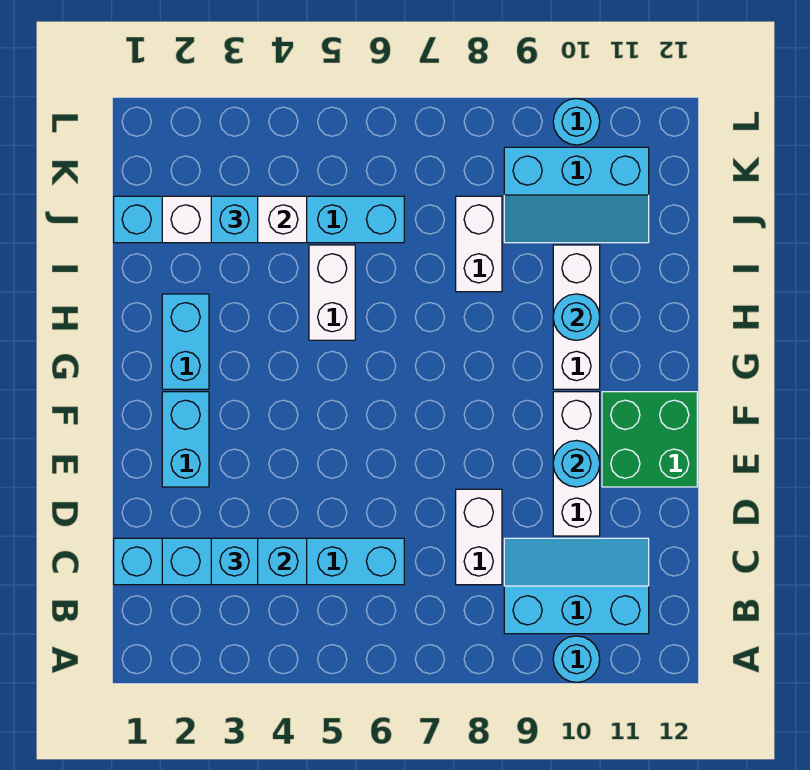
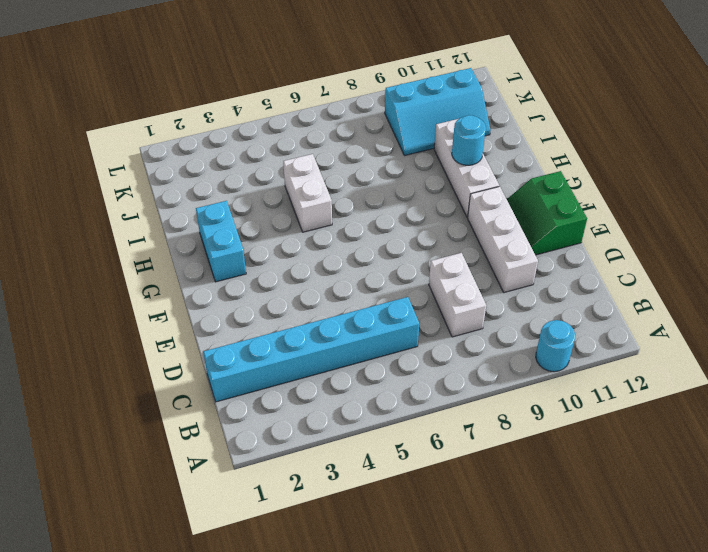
green 2x2 slope [507,171,587,255] -> green 2x2 brick [602,392,697,487]
none -> cyan 2x3 slope [504,538,649,634]
none -> cyan 1x2 brick [162,392,209,487]
none -> white 1x2 brick [456,196,502,292]

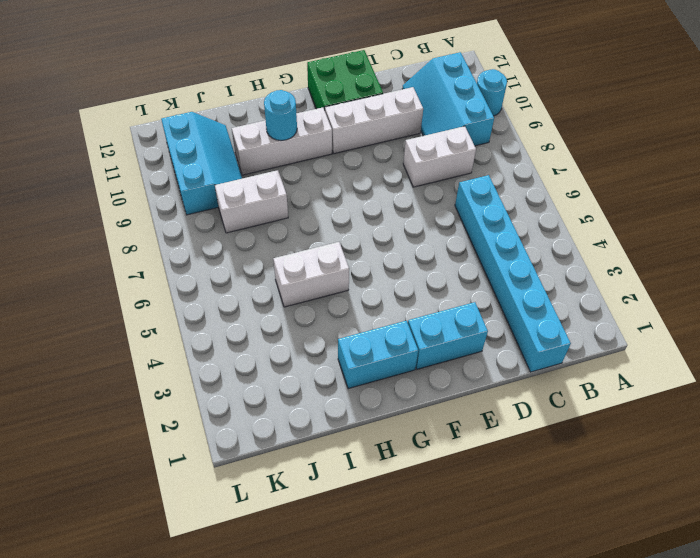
none -> cyan 1x6 brick [114,196,404,243]
none -> cyan 1x1 round brick [553,99,600,145]
none -> cyan 1x3 brick [162,538,307,585]

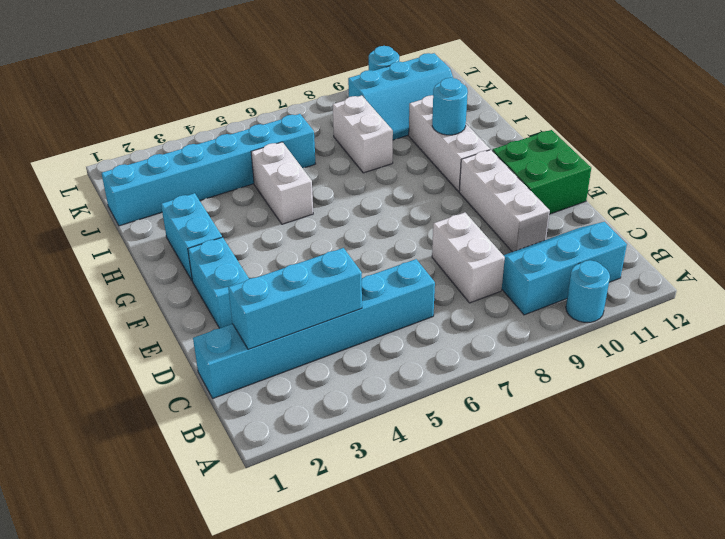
none -> cyan 1x1 round brick [553,441,600,487]
none -> white 1x3 brick [162,196,307,243]
none -> cyan 1x1 brick [211,538,258,585]

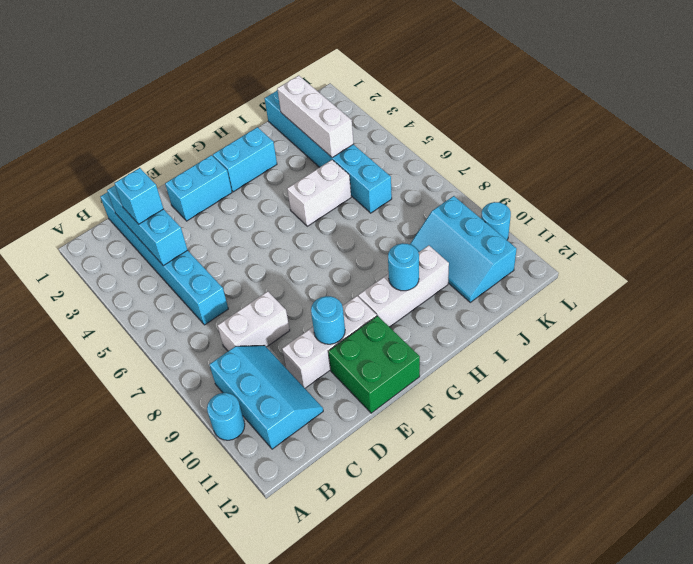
none -> white 1x2 brick [456,196,502,292]
none -> cyan 1x1 brick [211,196,258,243]

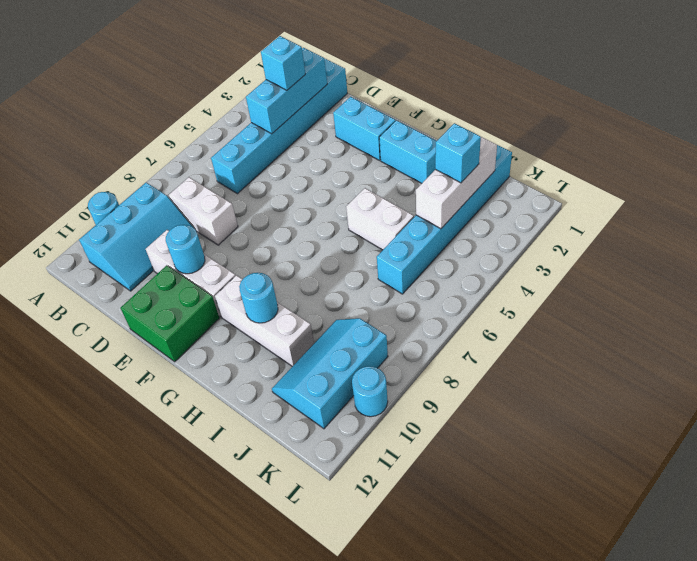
none -> white 1x2 brick [456,196,502,292]

